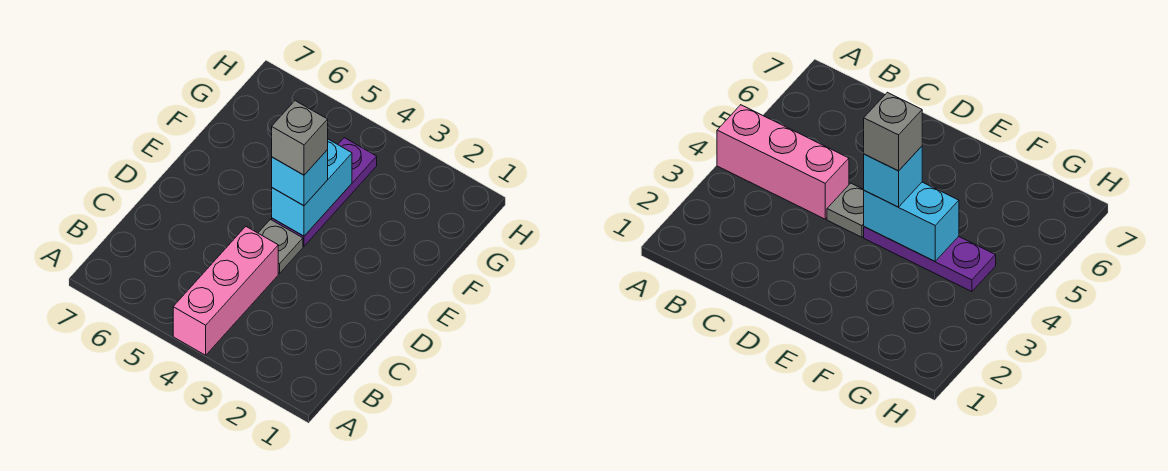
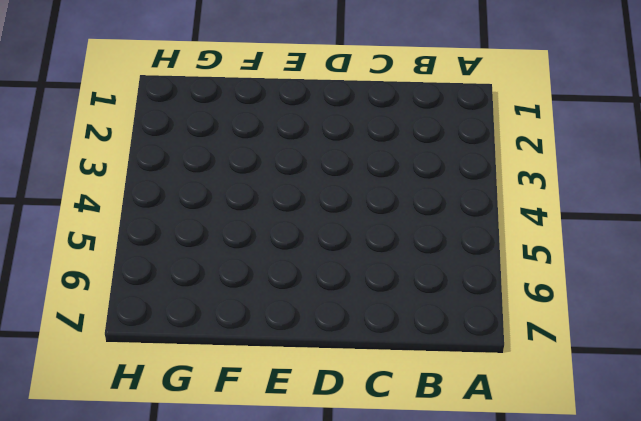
none -> pink 1x3 brick [173,227,278,355]
none -> grey 1x1 plate [258,219,303,274]

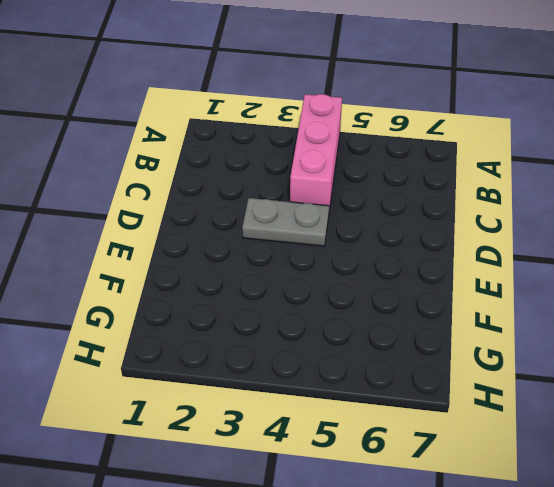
grey 1x2 plate [242,198,329,246] -> grey 1x1 plate [258,219,303,274]
none -> purple 1x3 plate [272,138,377,246]
none -> cyan 1x2 brick [272,139,352,236]

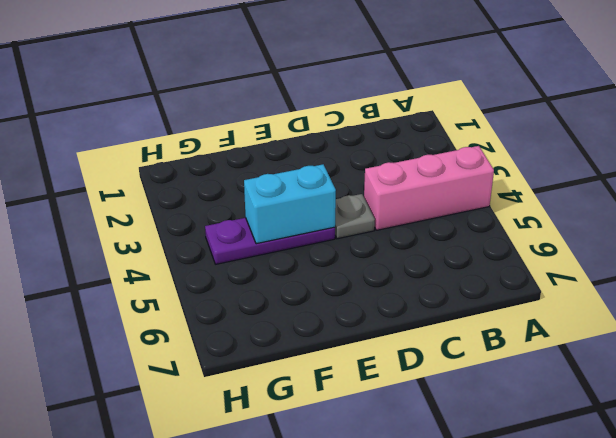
none -> cyan 1x1 brick [272,150,328,206]
none -> grey 1x1 brick [272,101,328,175]

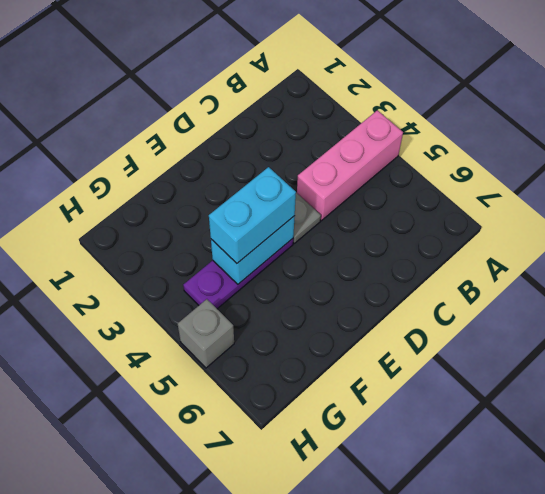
cyan 1x2 brick [209,167,296,263] -> cyan 1x1 brick [272,150,328,206]
grey 1x1 brick [178,299,234,368] -> grey 1x1 brick moved to [272,101,328,175]

